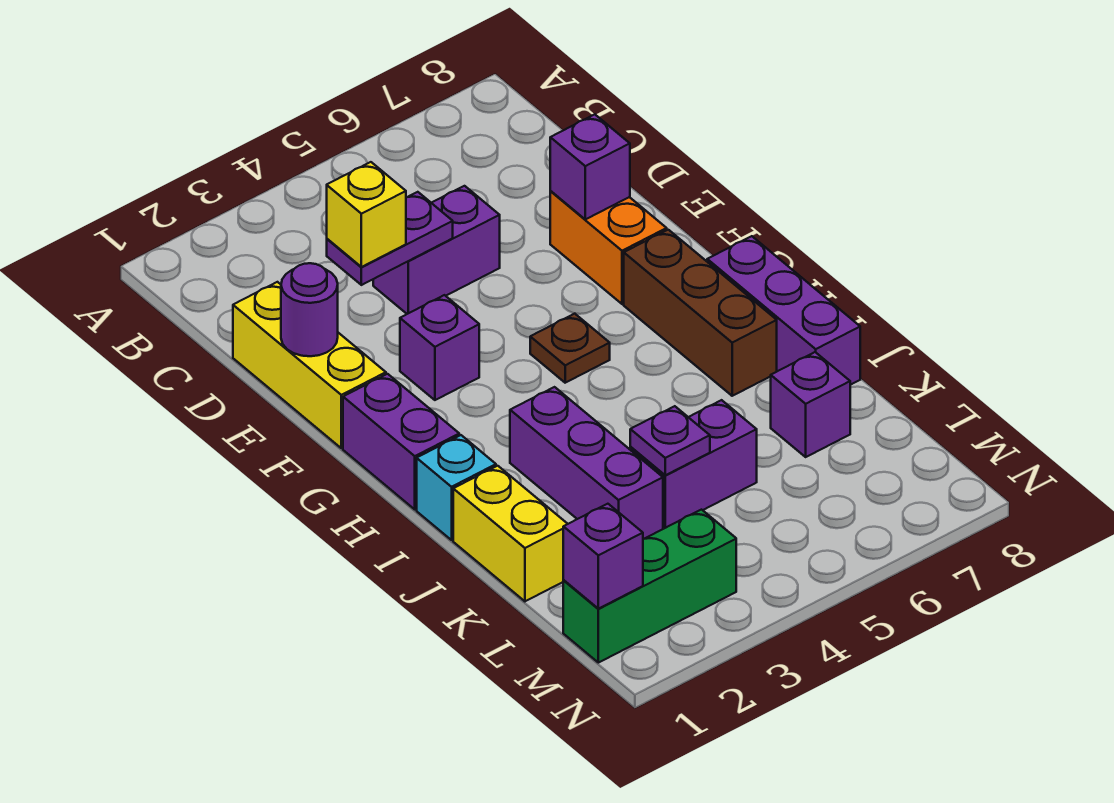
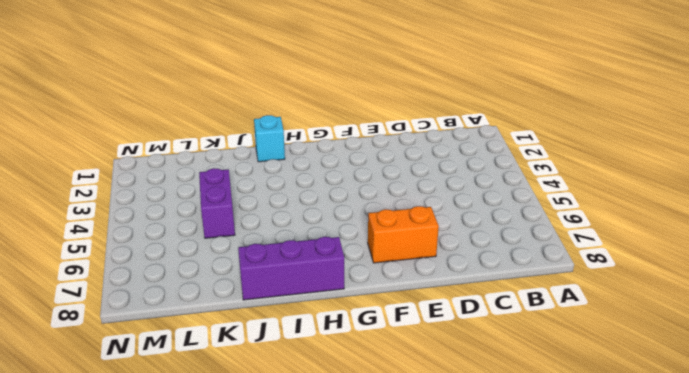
none -> yellow 1x3 brick [233,282,386,448]
none -> purple 1x2 brick [373,186,500,314]
none -> purple 1x1 brick [400,295,479,400]

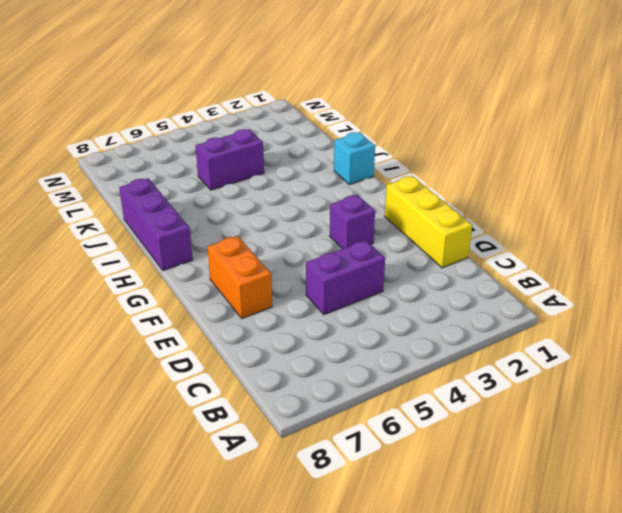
none -> purple 1x2 brick [343,374,459,509]
none -> brown 1x1 plate [530,314,610,383]
none -> brown 1x3 brick [624,230,777,396]

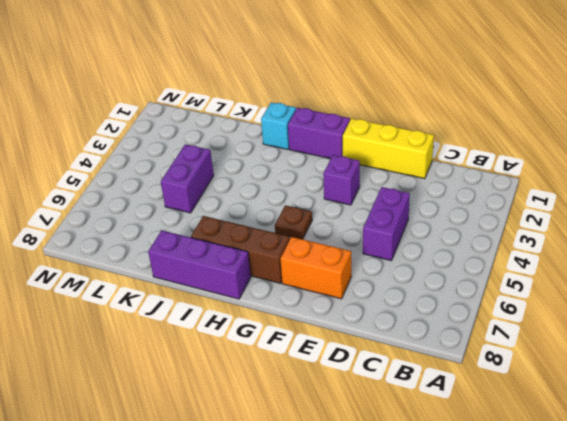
none -> purple 1x3 brick [510,387,663,539]
none -> yellow 1x2 brick [453,466,567,601]
none -> purple 1x1 brick [771,352,850,457]

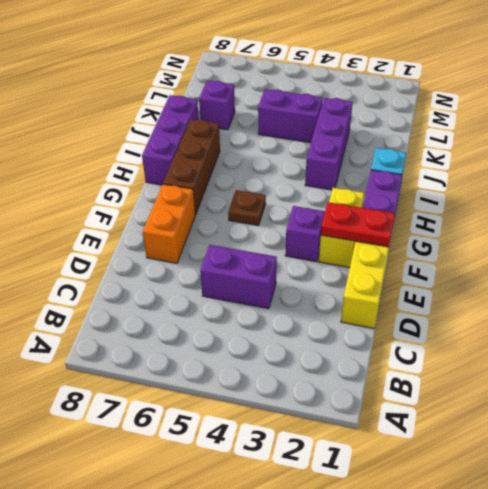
red 1x2 plate [321,202,395,247] -> none
yellow 1x2 brick [319,188,364,267] -> yellow 1x2 brick moved to [453,466,567,601]
none -> green 1x3 brick [563,510,736,663]
none -> purple 1x2 plate [327,192,453,285]
none -> purple 1x1 round brick [281,263,338,356]

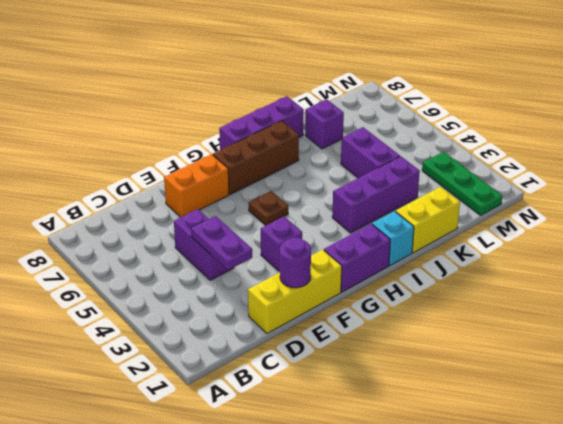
green 1x3 plate [422,152,502,215] -> green 1x3 brick [563,510,736,663]
none -> purple 1x1 brick [550,114,630,219]
none -> purple 1x1 plate [630,406,710,475]
none -> purple 1x1 brick [563,504,643,609]

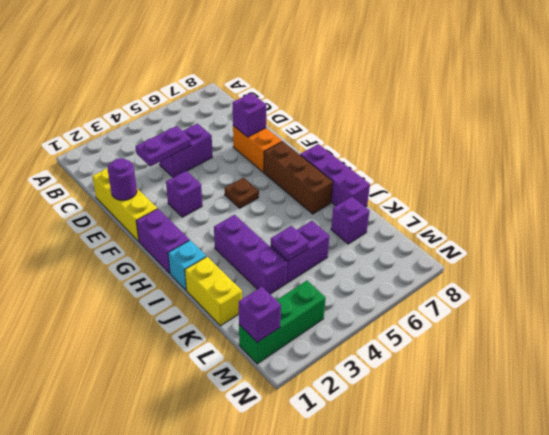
none -> yellow 1x1 brick [327,162,406,267]

